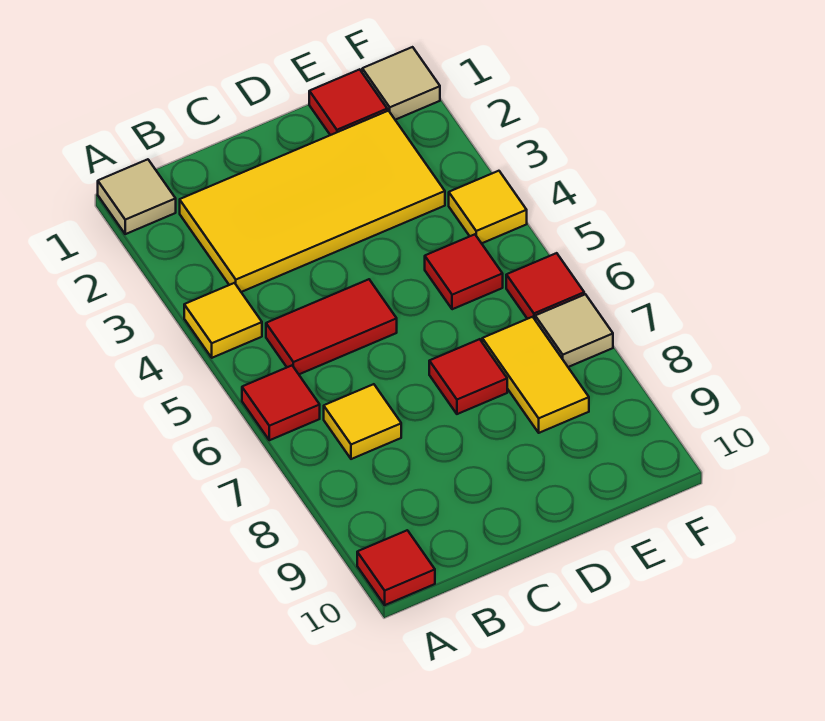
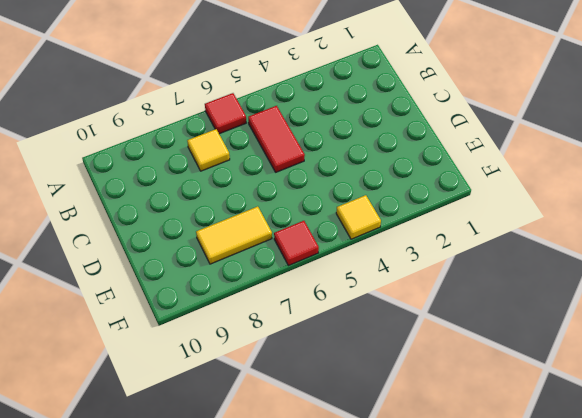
none -> tan 1x1 tile [98,159,176,234]
none -> yellow 1x1 tile [184,283,262,358]
none -> red 1x1 tile [357,530,435,605]

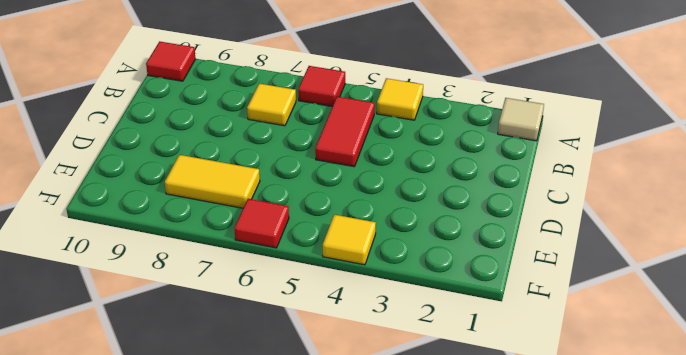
none -> yellow 2x4 tile [180,111,445,292]
none -> red 1x1 tile [429,339,507,414]
none -> red 1x1 tile [309,69,387,135]

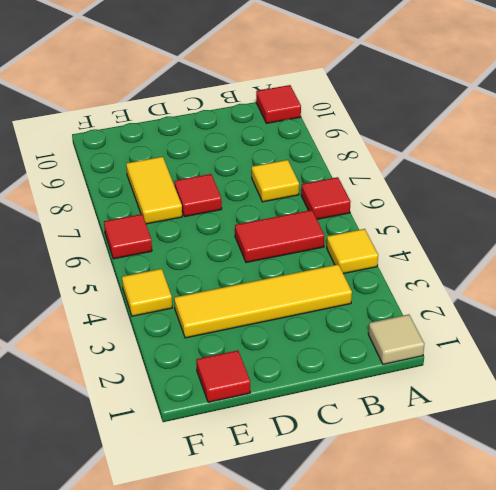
yellow 1x4 tile [174,264,352,338] -> yellow 2x4 tile [180,111,445,292]
none -> red 1x1 tile [425,234,503,309]
none -> tan 1x1 tile [362,47,440,120]
none -> tan 1x1 tile [535,294,613,367]

